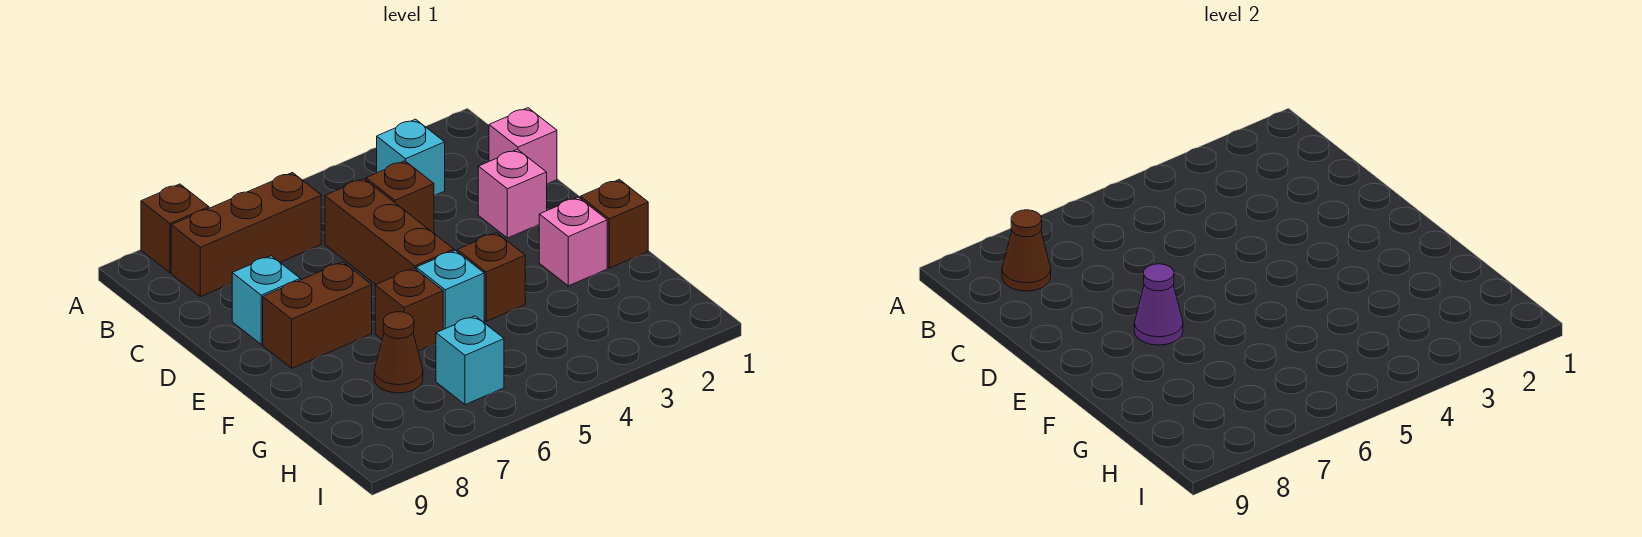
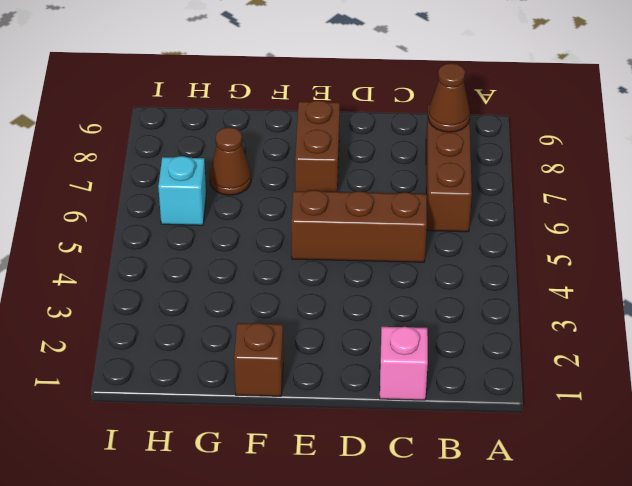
none -> brown 1x1 brick [141,184,209,273]
none -> cyan 1x1 brick [376,119,445,196]
none -> brown 1x1 brick [366,161,434,233]

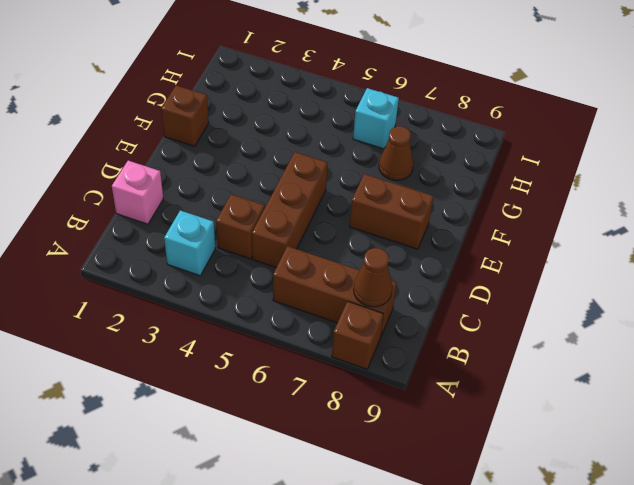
none -> pink 1x1 brick [478,149,547,238]
none -> cyan 1x1 brick [232,256,300,344]
none -> pink 1x1 brick [539,197,607,286]

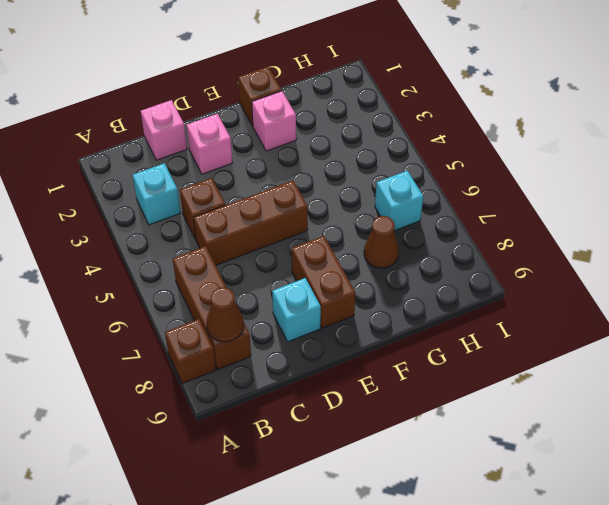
none -> brown 1x1 brick [457,233,525,321]
none -> cyan 1x1 brick [416,250,484,329]
none -> brown 1x1 brick [375,268,443,351]

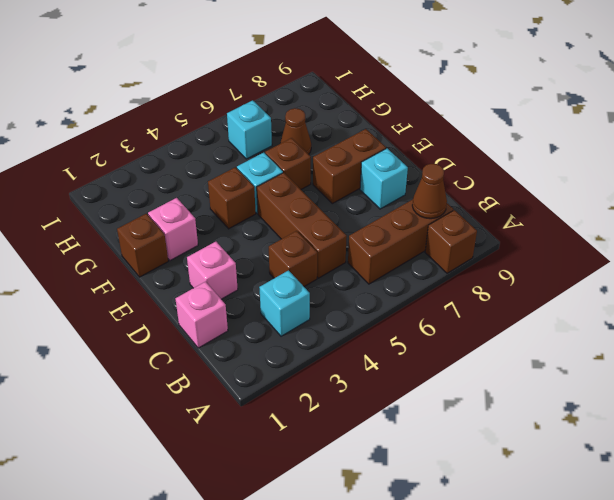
none -> purple 1x1 cone [1134,264,1183,345]

